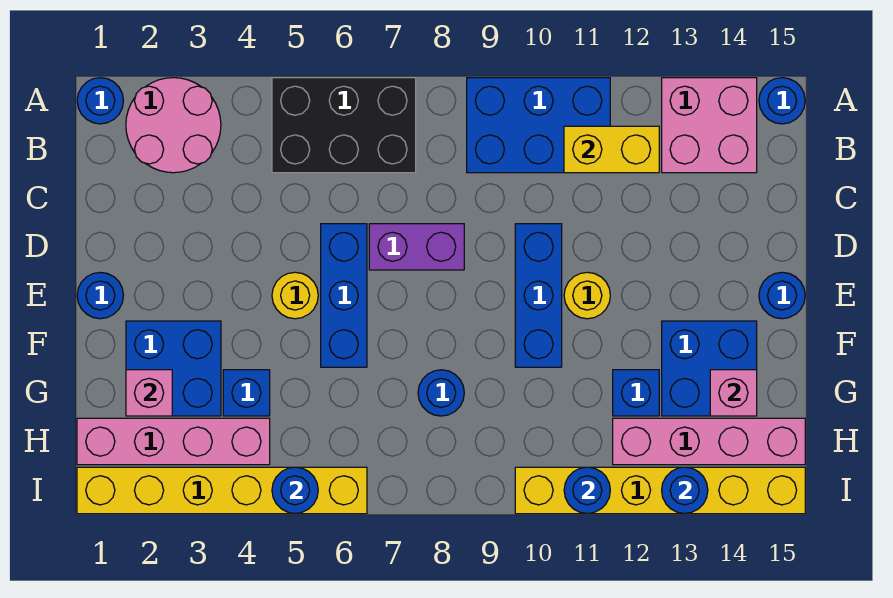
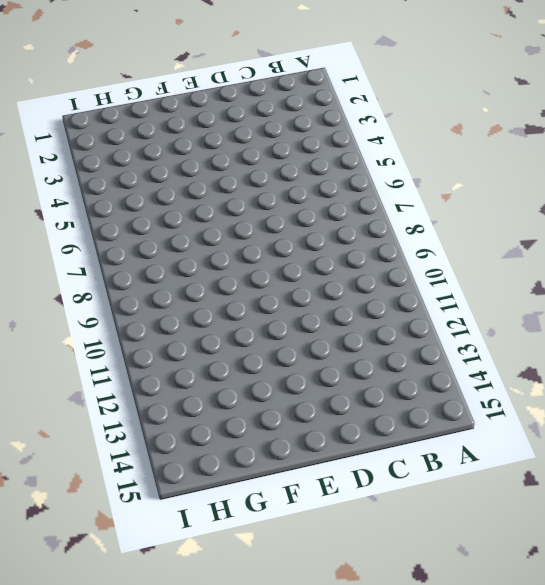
none -> blue 1x1 round brick [77,78,123,124]
none -> pink 2x2 round brick [126,78,221,173]
none -> black 2x3 brick [272,78,416,173]

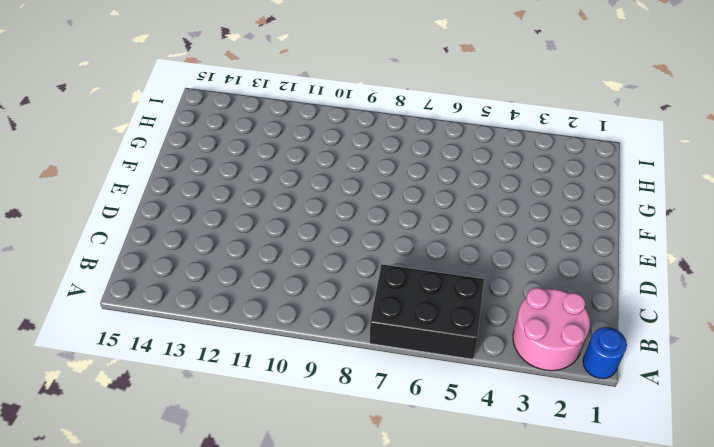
none -> blue 2x3 brick [467,78,610,173]
none -> pink 2x2 brick [662,78,757,173]
none -> blue 1x1 round brick [759,78,805,124]

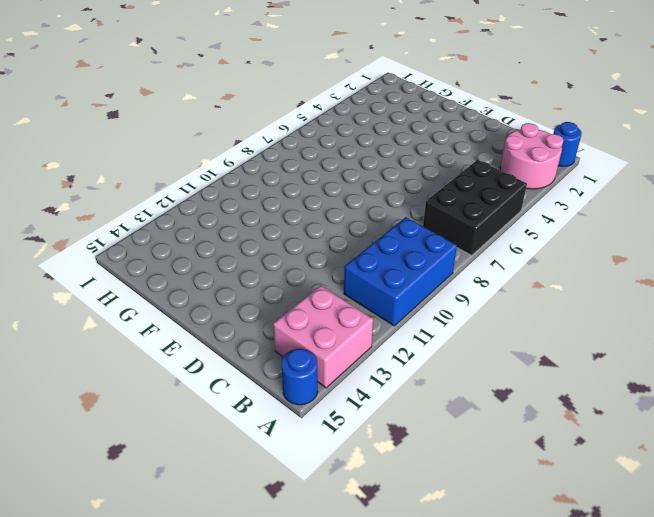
none -> blue 1x3 brick [321,224,367,367]
none -> purple 1x2 brick [369,224,464,270]
none -> blue 1x3 brick [515,224,562,367]

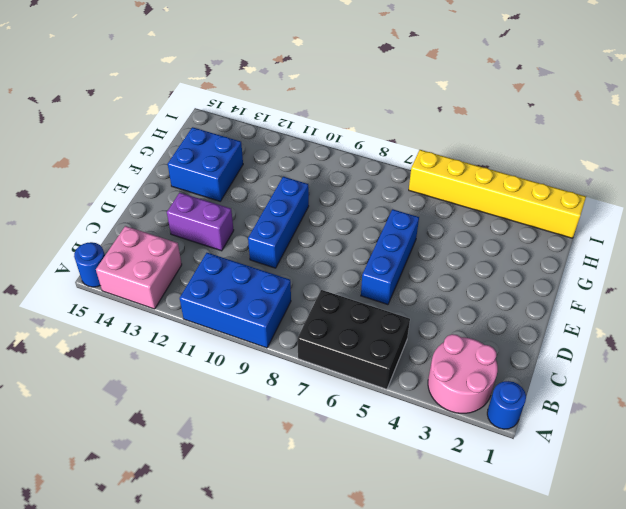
purple 1x2 brick [167,193,234,251] -> purple 1x2 brick moved to [369,224,464,270]
none -> blue 1x1 round brick [77,272,123,319]
none -> yellow 1x1 round brick [272,272,318,319]
none -> yellow 1x1 round brick [564,272,610,319]

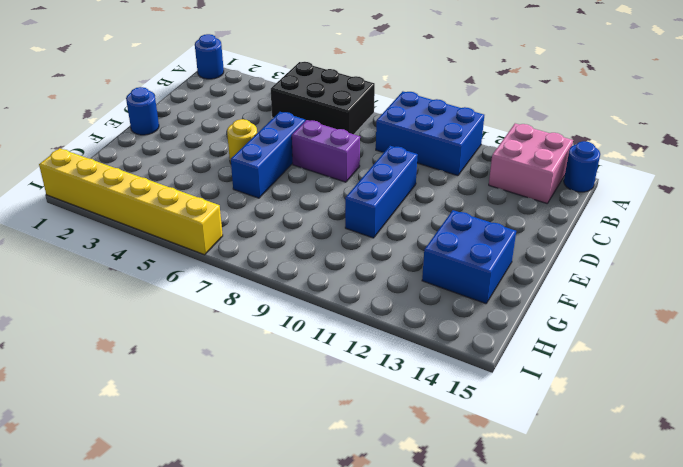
none -> pink 2x2 round brick [126,78,221,173]
none -> yellow 1x1 round brick [564,272,610,319]
none -> blue 1x1 round brick [759,272,805,319]

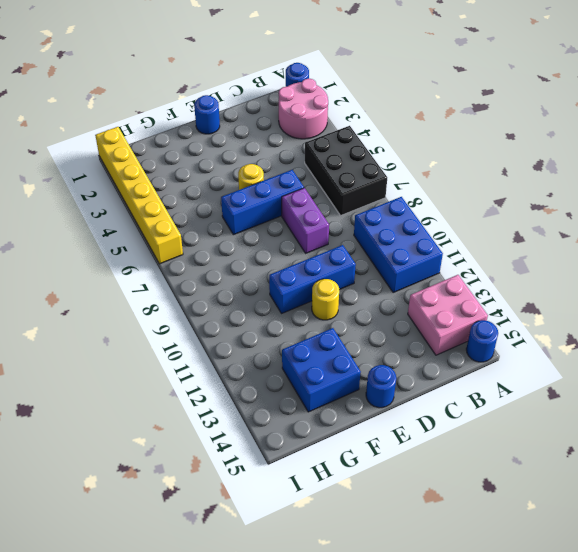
none -> blue 2x2 brick [126,321,221,416]
none -> blue 1x1 brick [223,370,270,416]
none -> blue 1x1 round brick [418,370,464,416]

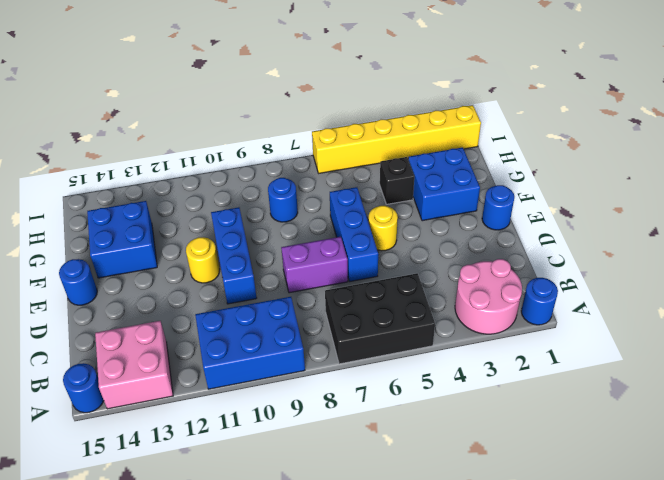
black 1x1 brick [380,157,414,204] -> blue 1x1 brick [223,370,270,416]
none -> blue 1x1 brick [613,370,659,416]
none -> pink 1x4 brick [77,418,270,465]
none -> pink 1x4 brick [613,418,805,465]

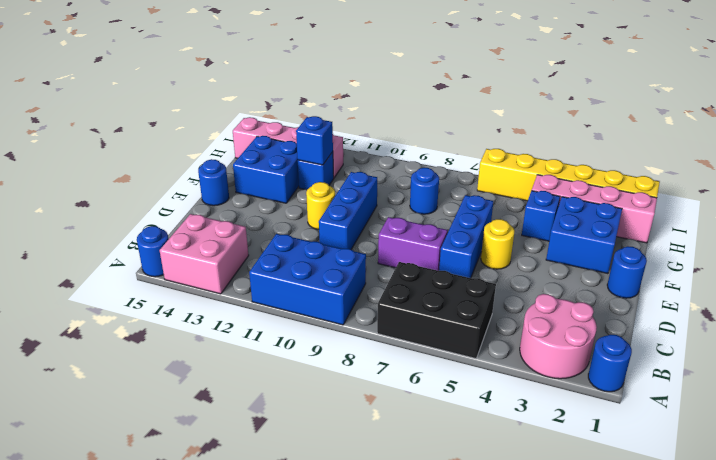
blue 1x1 brick [296,116,333,165] -> none
none -> yellow 1x6 brick [515,467,805,514]
none -> yellow 1x2 brick [564,126,659,173]
none -> pink 1x1 brick [126,370,172,416]

